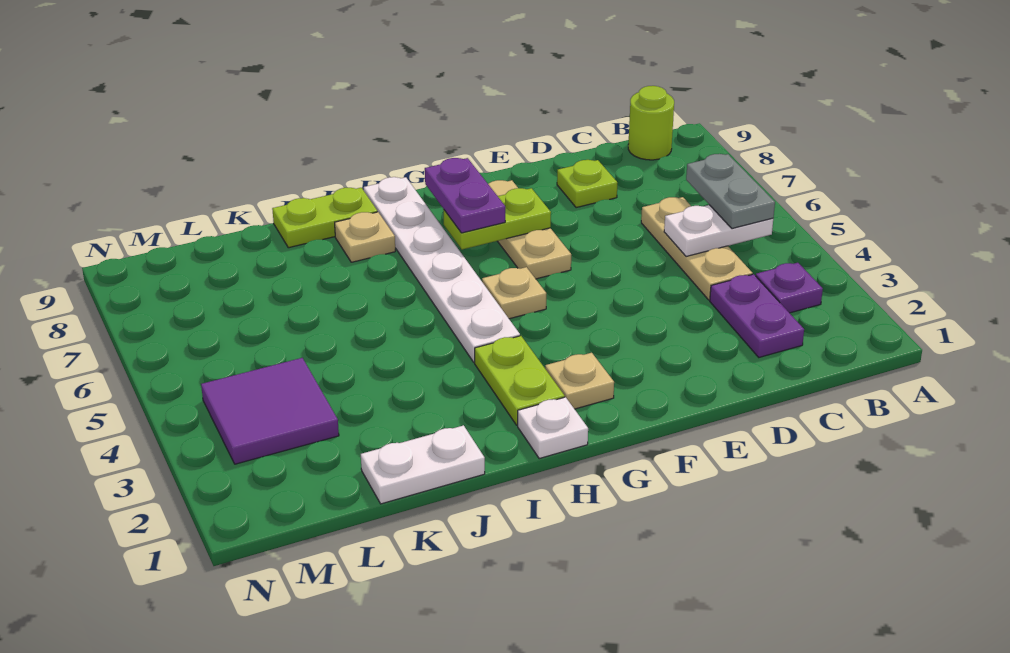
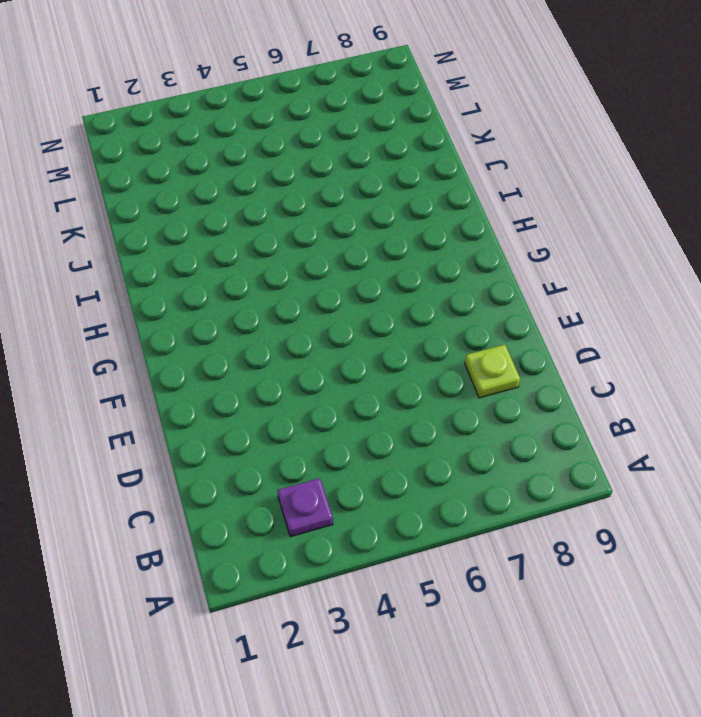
none -> lime 1x1 round brick [628,86,674,160]
none -> purple 1x2 plate [710,274,804,357]
none -> tan 1x3 plate [641,197,753,300]

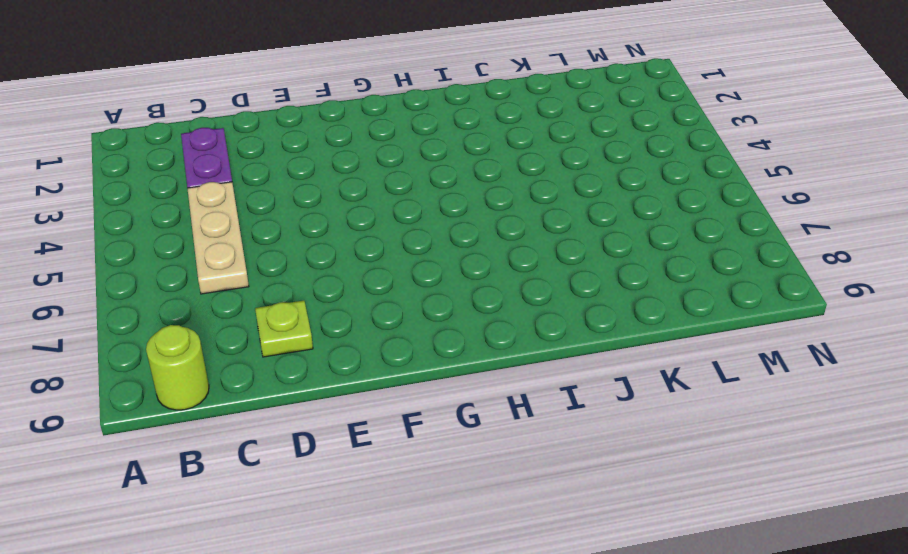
none -> purple 1x1 plate [756,263,823,313]
none -> tan 1x3 plate [488,180,571,279]
none -> tan 1x1 plate [545,353,614,409]

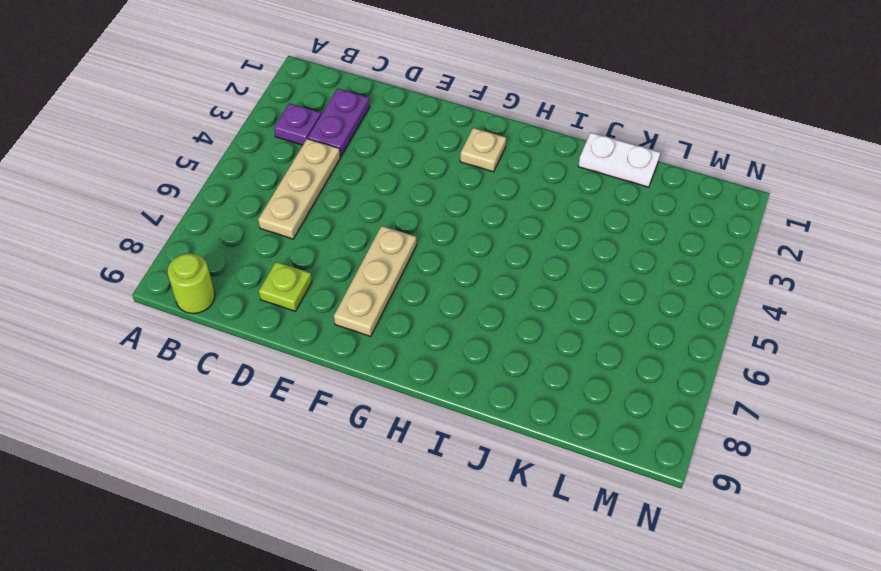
none -> tan 1x1 plate [482,267,546,319]
none -> white 1x1 plate [518,397,588,458]
none -> lime 1x2 plate [475,336,565,425]

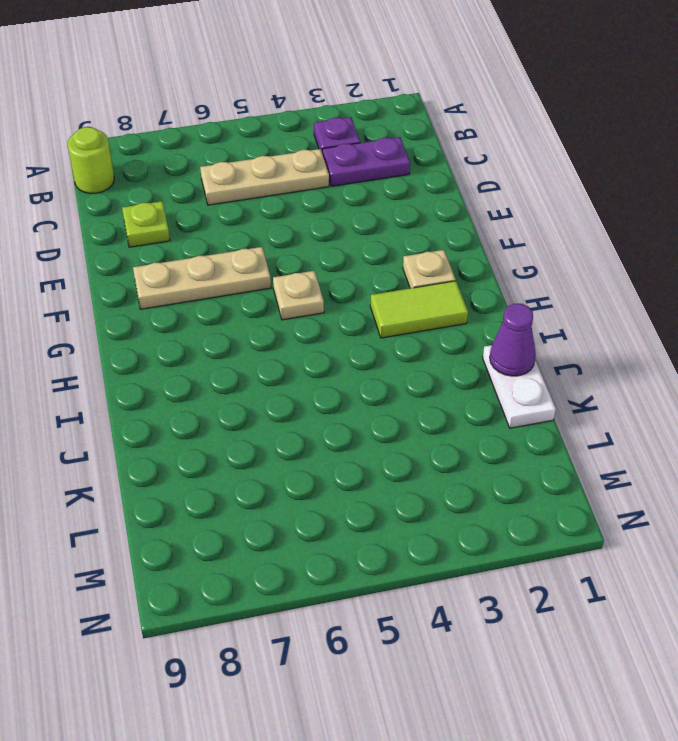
lime 1x2 tile [370,281,468,338] -> lime 1x2 plate [475,336,565,425]
purple 1x1 cone [490,304,536,376] -> none
none -> white 1x1 plate [518,397,588,458]
none -> white 1x6 plate [364,177,520,363]
none -> tan 1x1 plate [335,212,395,262]

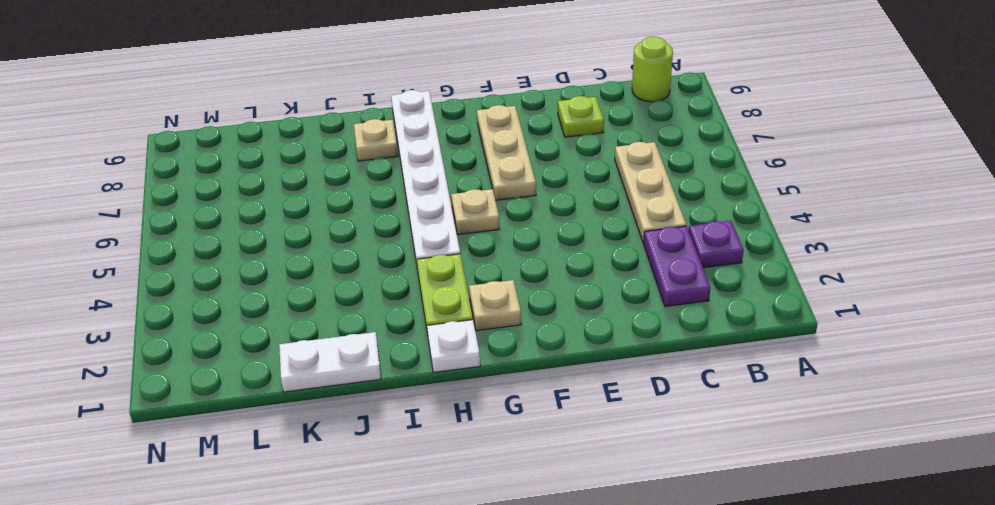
none -> lime 1x2 plate [272,188,377,248]
none -> purple 2x2 tile [201,358,339,464]
none -> white 1x2 plate [664,205,773,257]

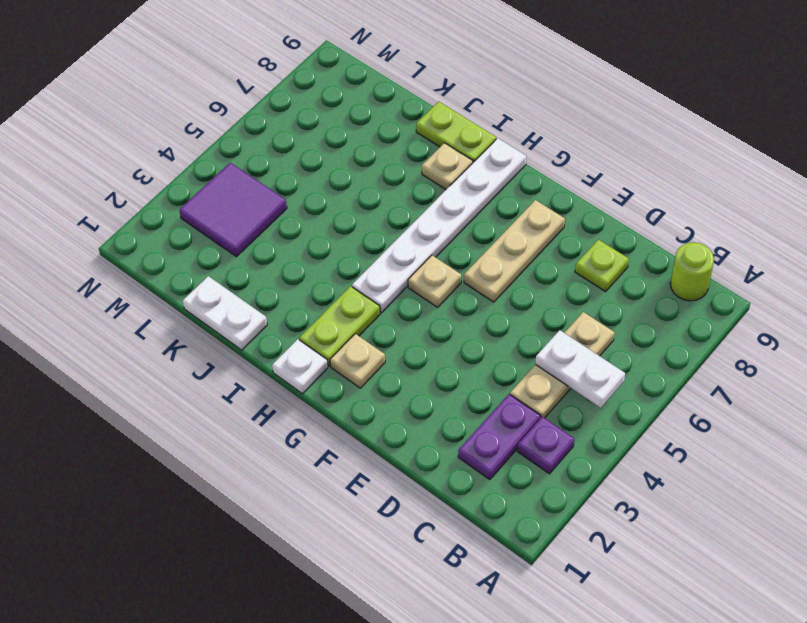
none -> lime 1x2 plate [444,188,551,249]
none -> grey 1x2 plate [686,154,775,229]
none -> purple 1x2 plate [425,158,505,233]

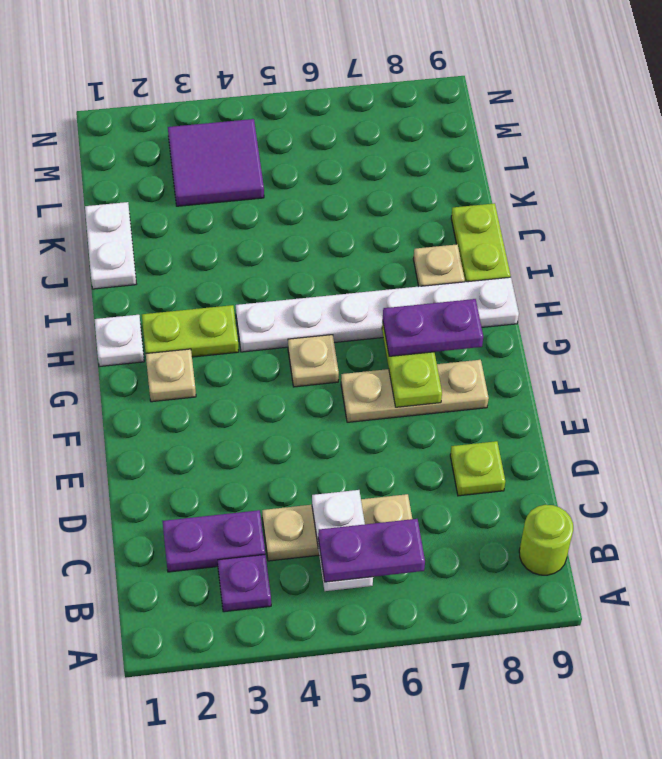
purple 1x2 plate [318,519,425,582] -> grey 1x2 plate [686,154,775,229]

